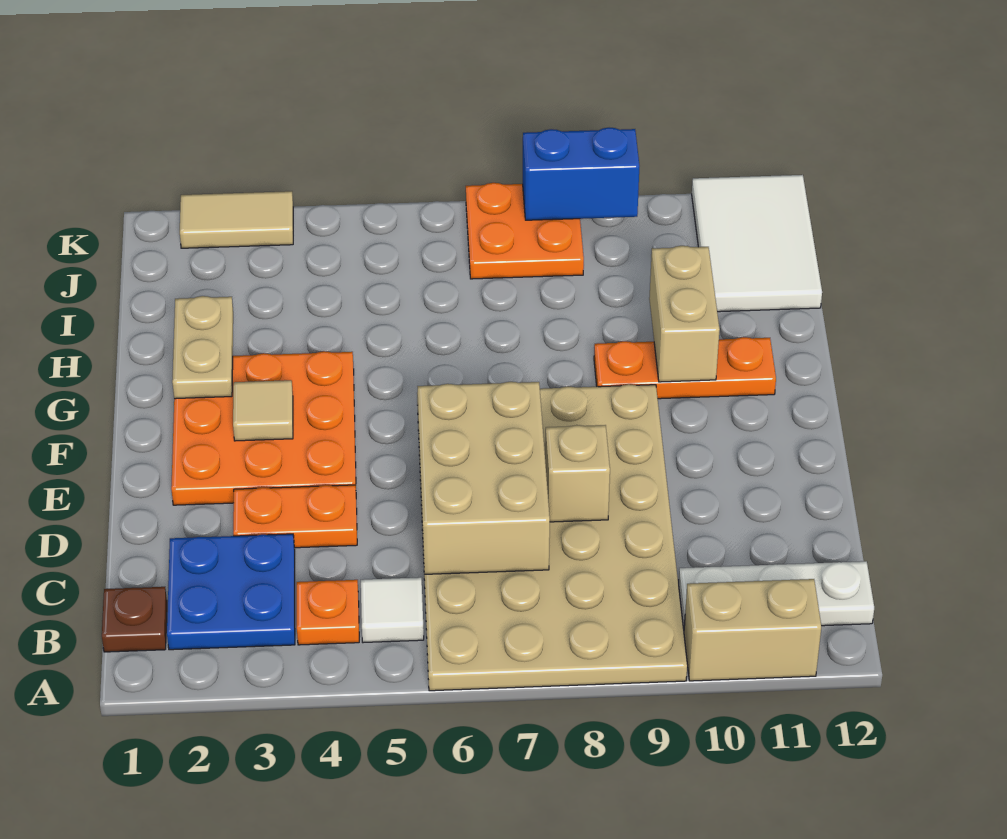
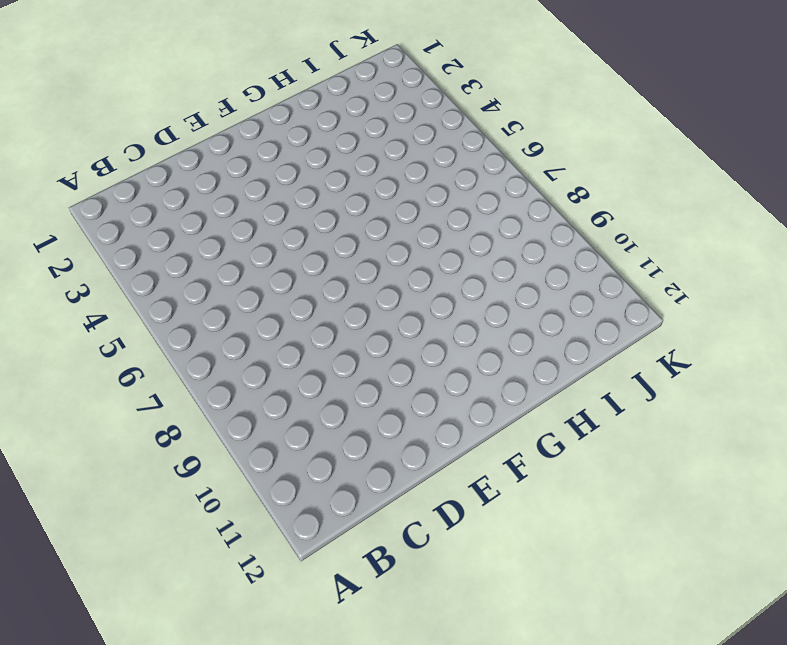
none -> tan 4x6 plate [417,384,687,691]
none -> tan 1x2 brick [684,579,821,681]
none -> brown 1x1 plate [102,587,167,652]

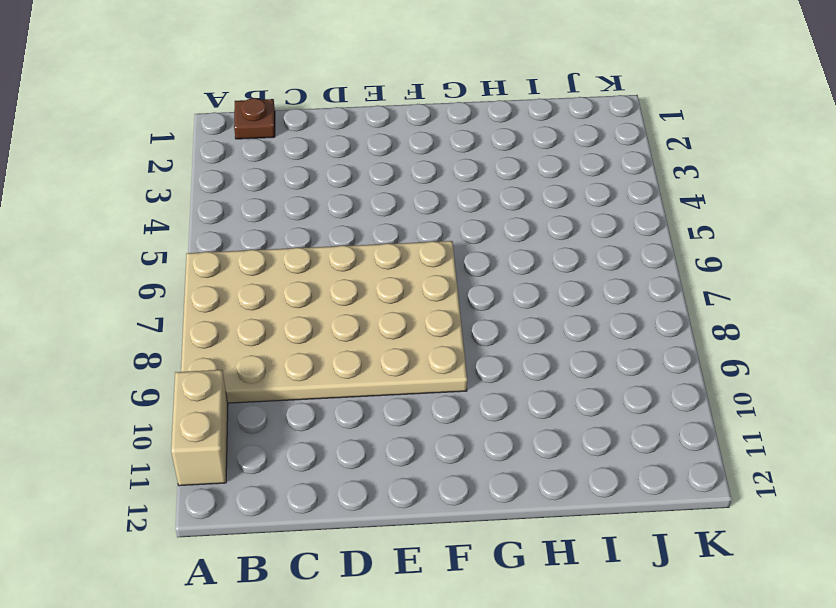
none -> blue 2x2 plate [167,534,295,650]
none -> orange 1x1 plate [297,580,359,645]
none -> white 1x1 tile [361,577,424,643]

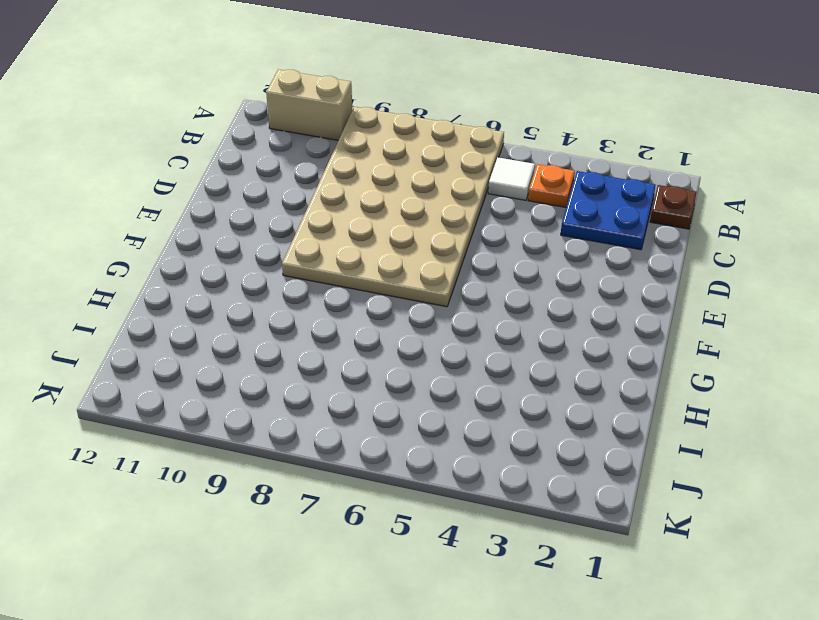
none -> white 1x3 plate [679,561,874,629]
none -> orange 1x2 plate [233,485,357,548]
none -> orange 3x3 plate [171,351,356,505]

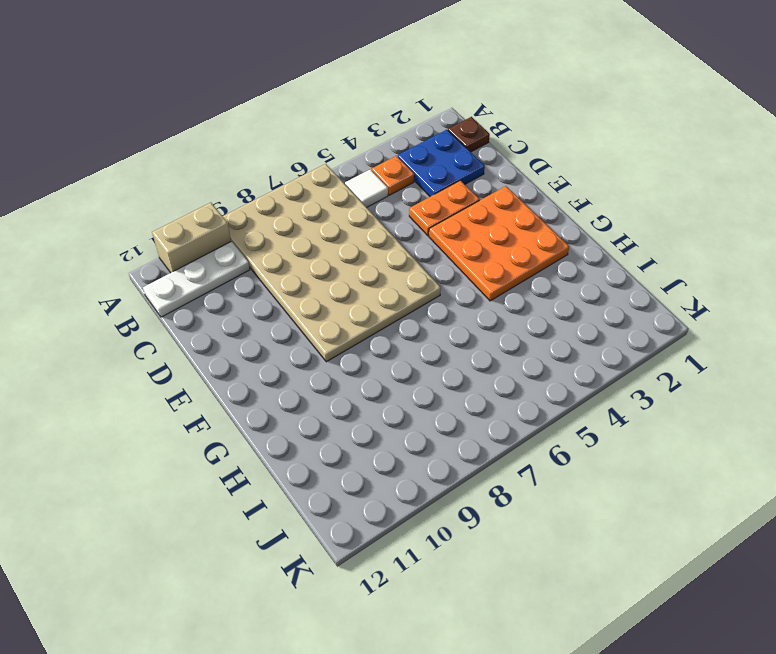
none -> orange 1x3 plate [594,337,776,399]
none -> white 2x3 tile [692,175,822,312]
none -> orange 2x2 plate [466,183,584,279]

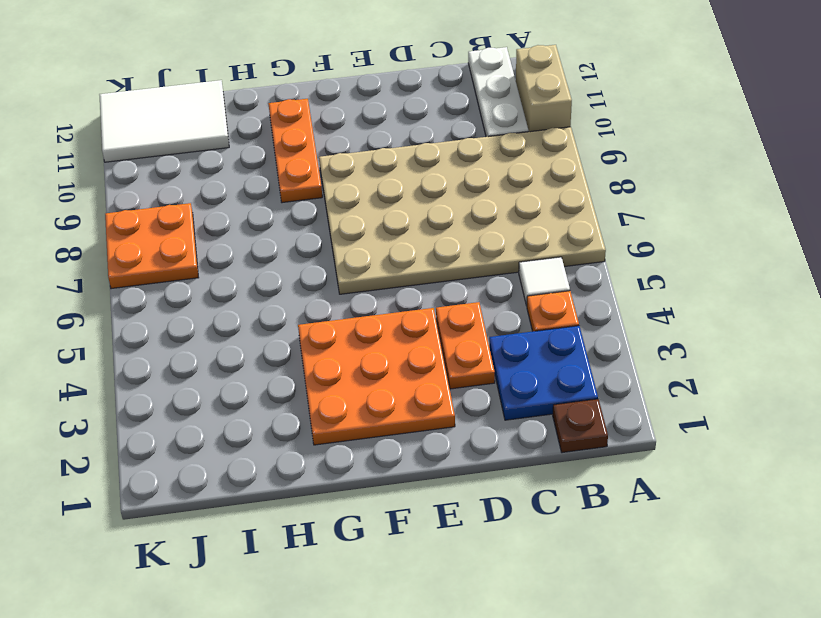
none -> tan 1x2 tile [180,191,293,248]
none -> tan 2x3 brick [418,382,550,574]
none -> tan 1x1 brick [545,425,610,522]

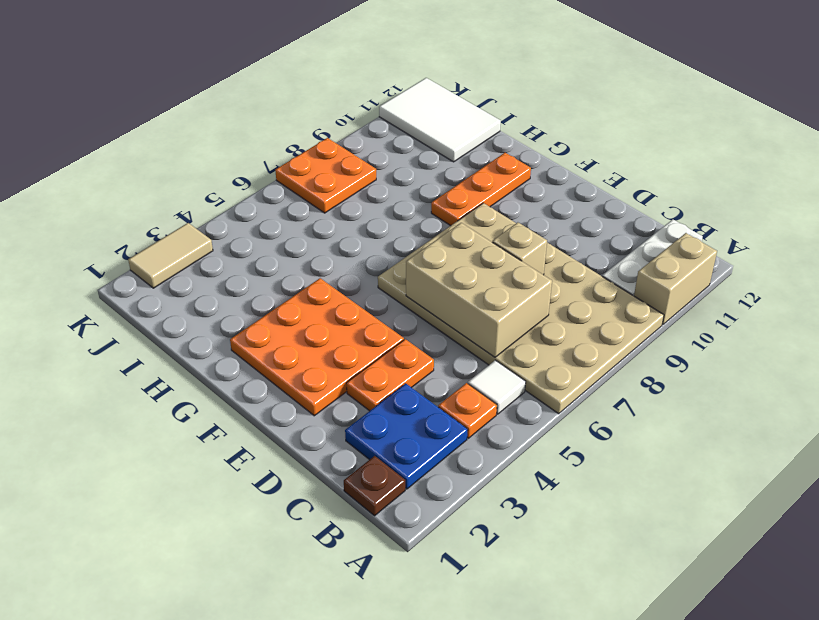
none -> tan 1x1 tile [233,380,293,441]
none -> tan 1x2 plate [172,296,233,399]
none -> tan 1x2 brick [649,246,720,382]

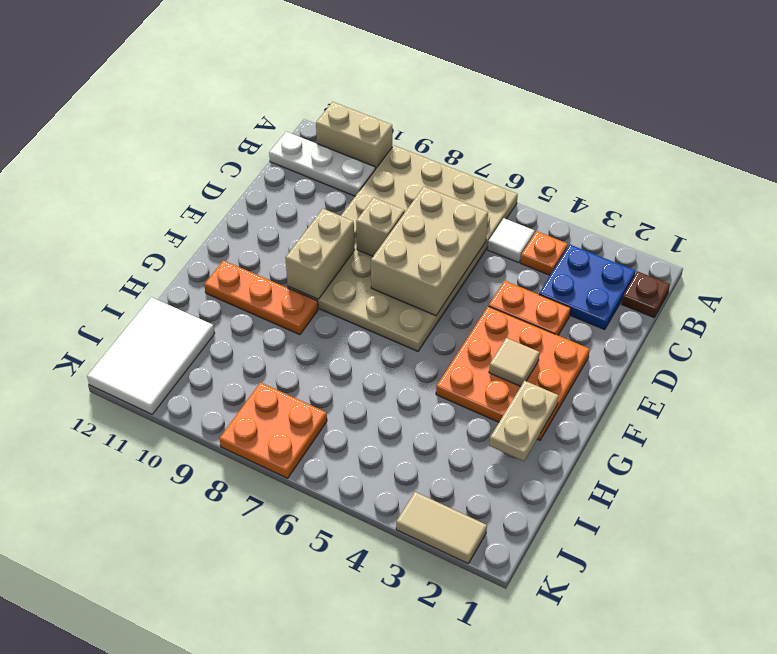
tan 1x2 brick [286,209,354,299] -> tan 1x2 brick moved to [649,246,720,382]
none -> blue 1x2 brick [523,128,639,220]

